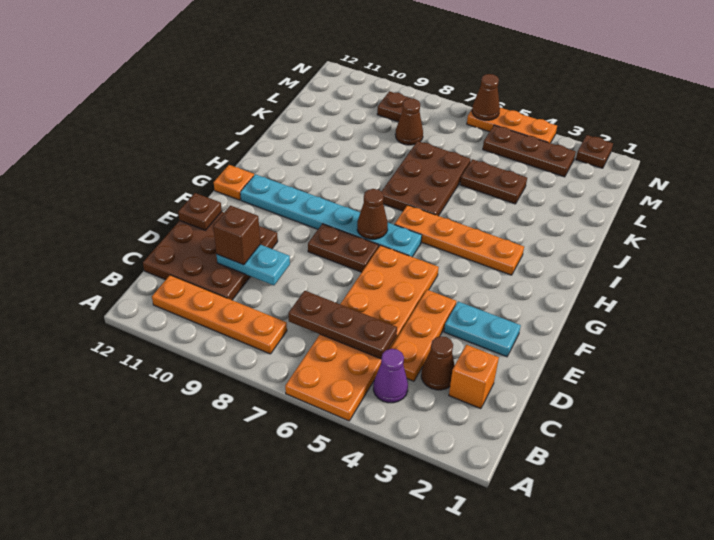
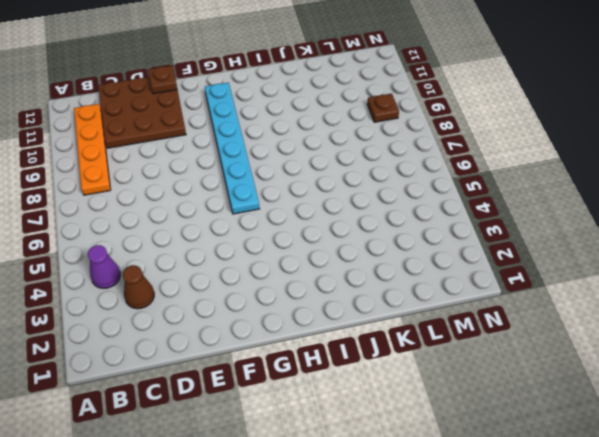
none -> orange 2x6 plate [285,245,439,421]
none -> orange 1x1 brick [449,345,499,409]
none -> orange 1x3 plate [391,290,456,381]

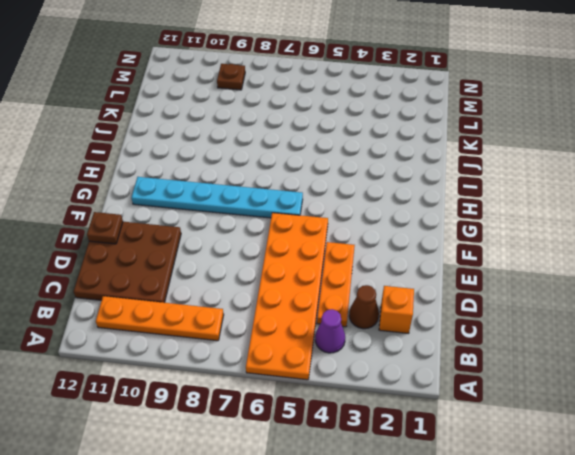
none -> cyan 1x2 plate [444,302,521,357]
none -> brown 1x2 plate [308,224,379,272]
none -> orange 1x1 plate [214,165,254,200]

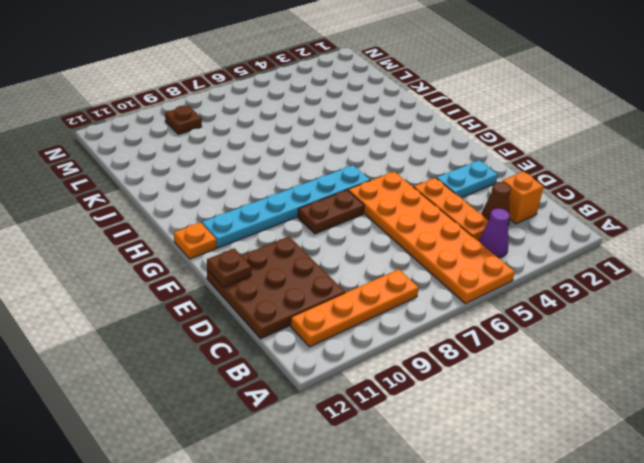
none -> orange 1x4 plate [395,205,524,275]
none -> brown 2x3 plate [381,141,471,216]
none -> brown 1x2 plate [460,159,527,204]

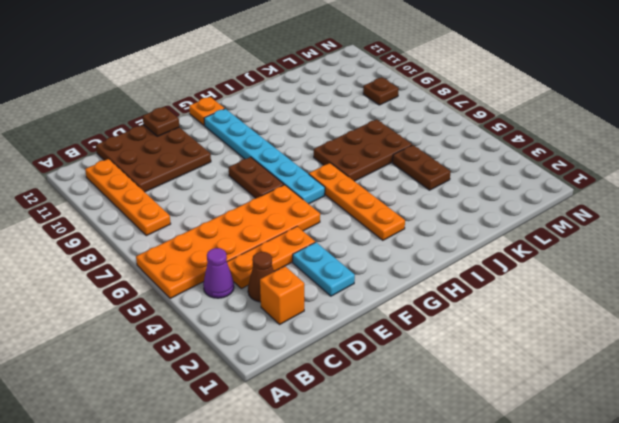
none -> brown 1x1 cone [395,98,423,145]
none -> brown 1x3 plate [483,125,576,177]
none -> brown 1x1 plate [576,135,613,168]

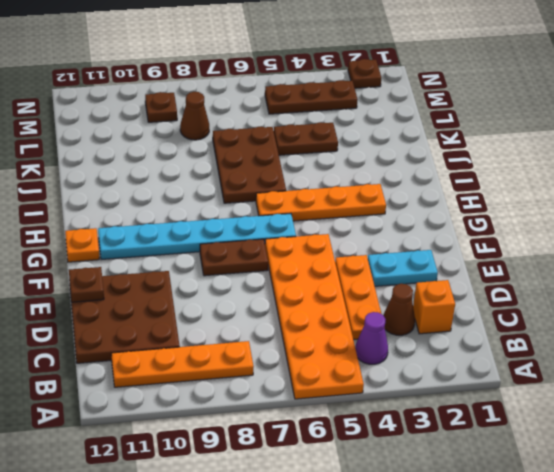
none -> orange 1x3 plate [467,108,557,143]
none -> brown 1x3 plate [288,291,397,359]
none -> cyan 1x2 plate [216,245,290,285]

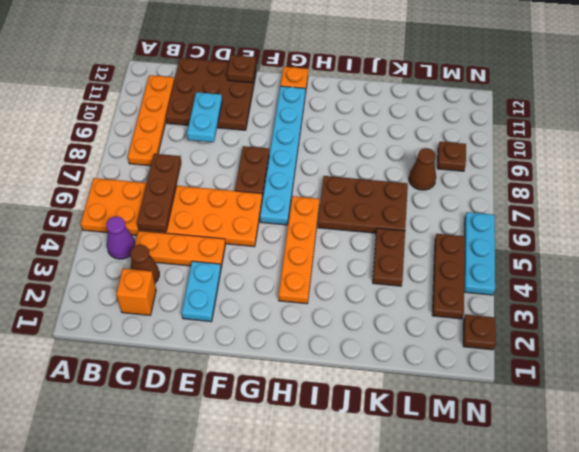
cyan 1x3 plate [464,212,495,295] -> orange 1x3 plate [467,108,557,143]
none -> brown 1x1 cone [357,189,388,239]
none -> brown 1x1 cone [472,74,500,120]
none -> brown 1x1 brick [213,206,260,265]

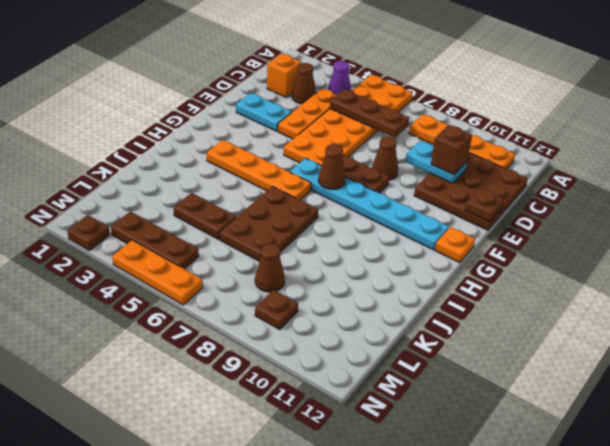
brown 1x1 cone [372,137,398,180] -> brown 1x1 cone moved to [472,74,500,120]

